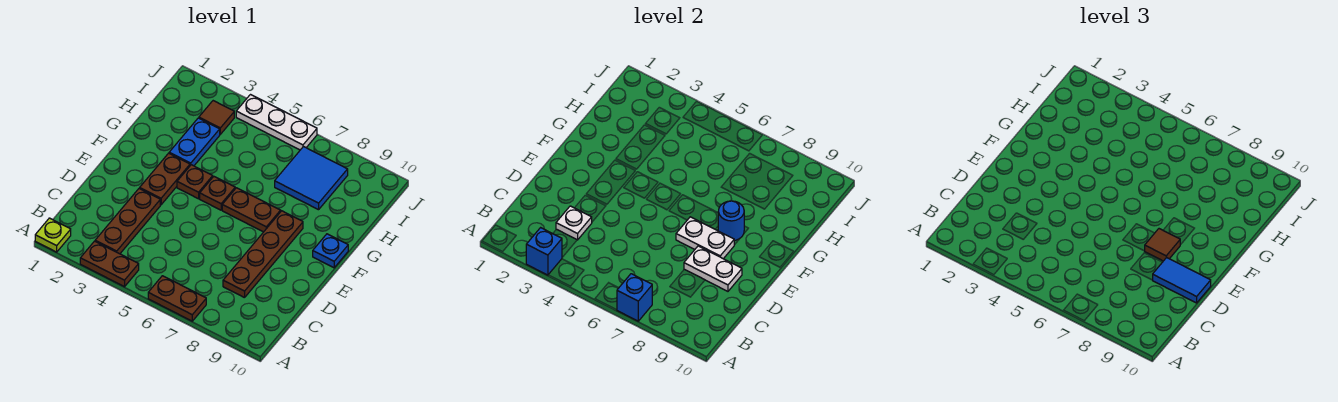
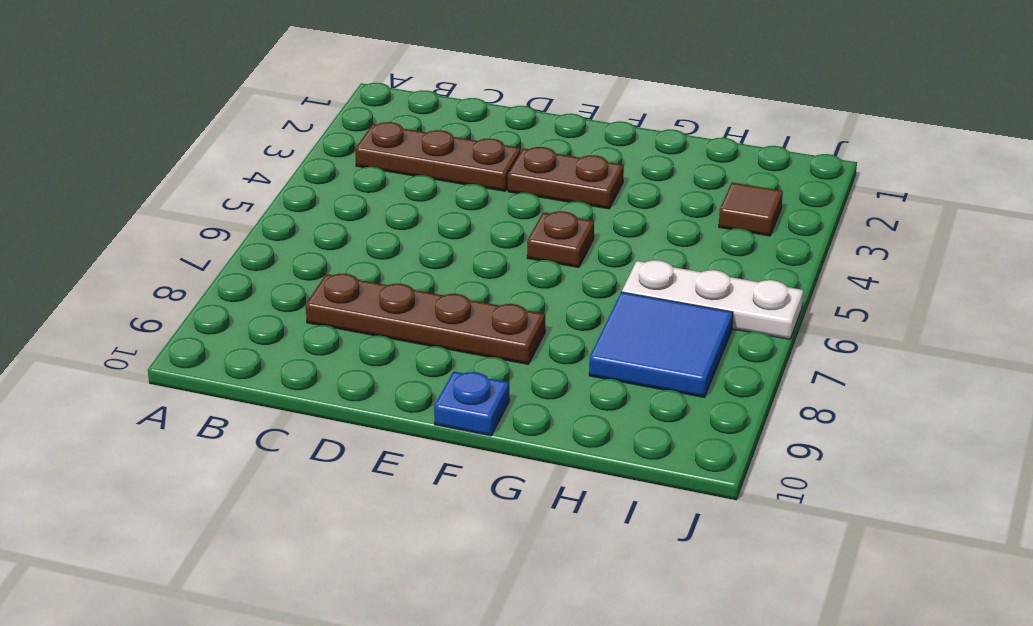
white 1x3 plate [622,260,803,339] -> white 1x3 plate turned to [236,95,317,150]
none -> lime 1x1 plate [35,218,71,252]
none -> brown 1x2 plate [80,241,139,287]
none -> brown 1x2 plate [148,276,206,321]

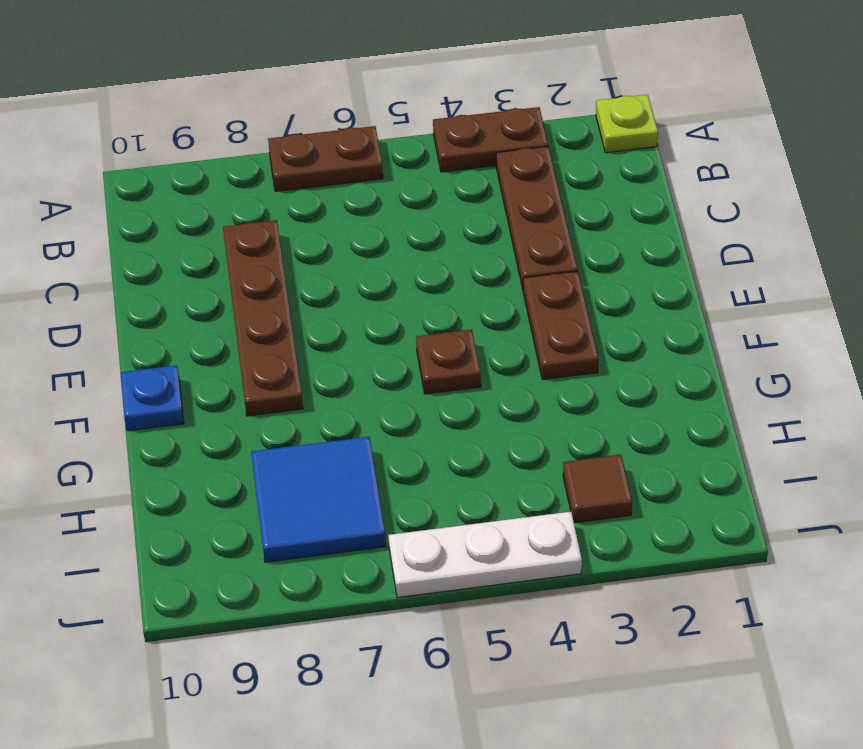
none -> brown 1x1 plate [177,165,213,199]
none -> brown 1x2 plate [222,188,281,232]
none -> blue 1x2 plate [169,118,220,166]

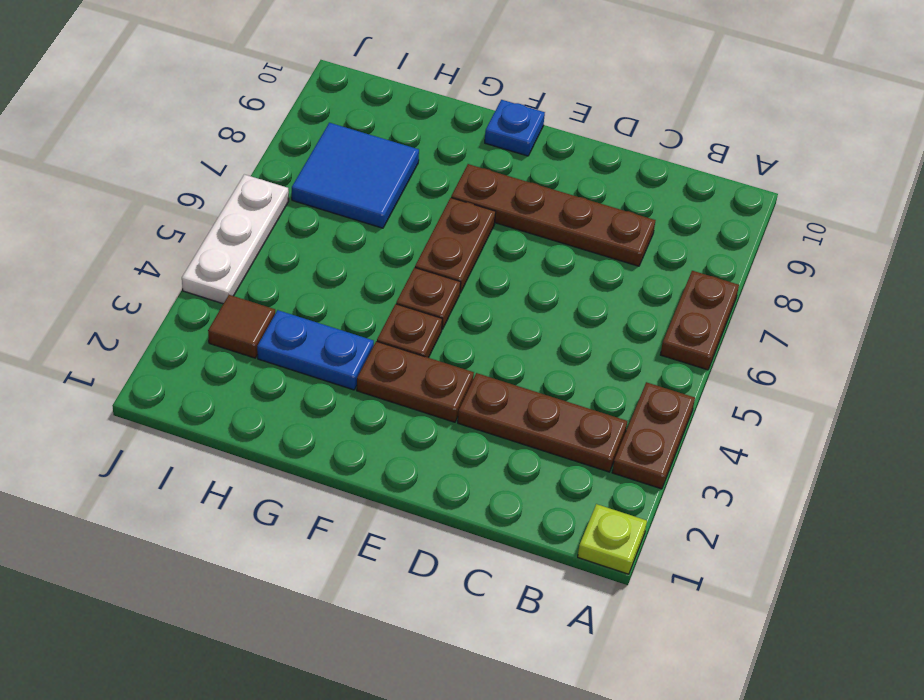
none -> blue 1x1 brick [526,228,562,275]
none -> blue 1x1 brick [617,274,652,321]
none -> white 1x1 plate [556,206,592,240]

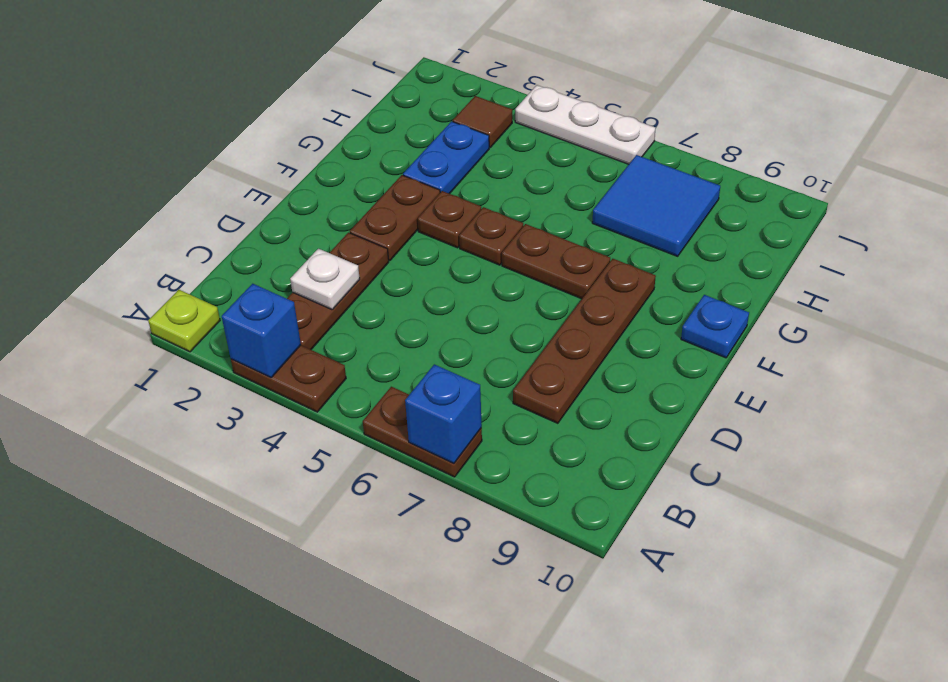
none -> white 1x2 plate [684,246,742,291]
none -> white 1x2 plate [676,217,734,259]
none -> blue 1x1 round brick [718,201,744,241]

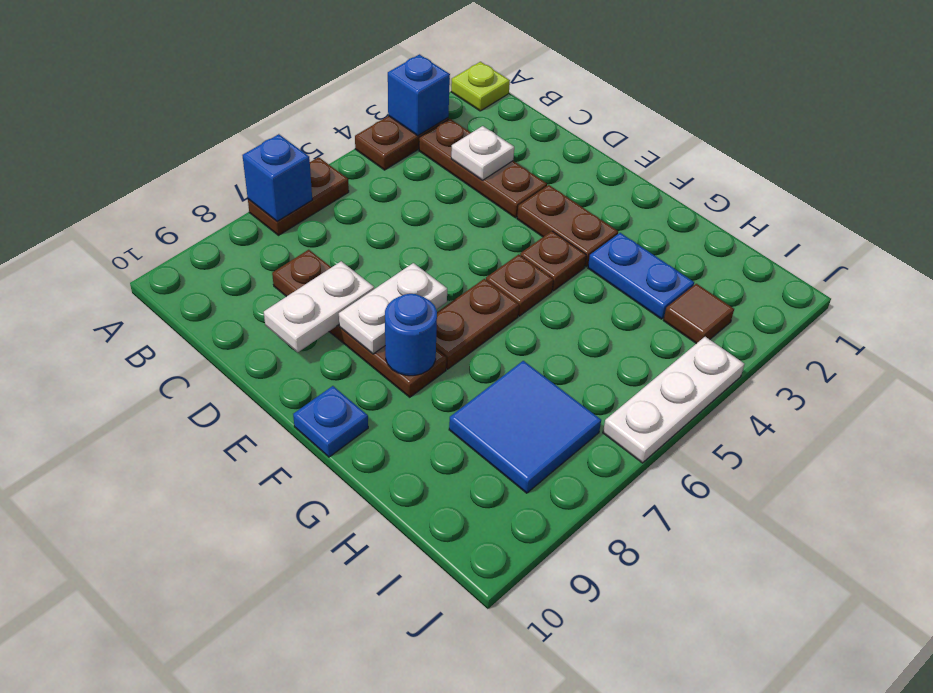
none -> blue 1x2 tile [1153,258,1211,303]
none -> brown 1x1 tile [1145,229,1180,261]

